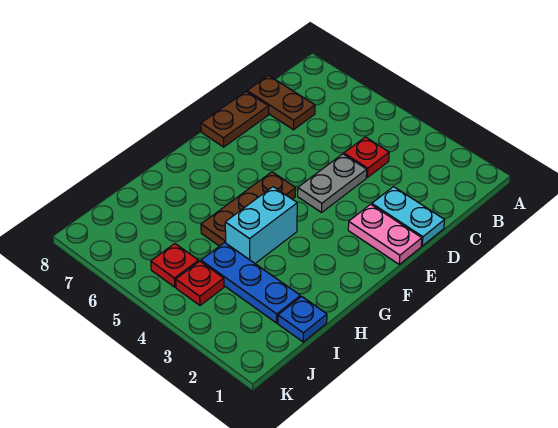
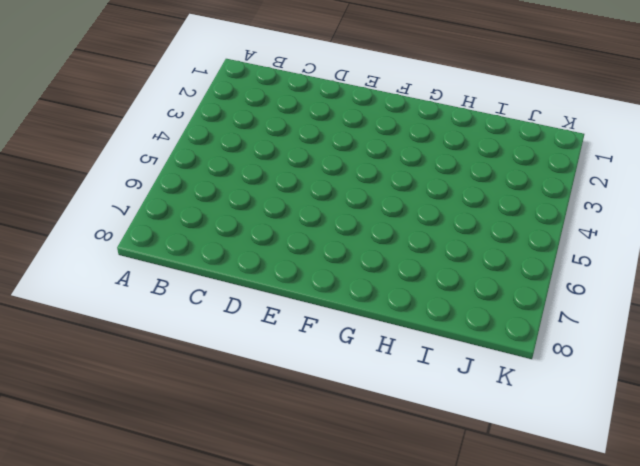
none -> red 1x1 plate [344,137,389,177]
none -> brown 1x2 plate [247,76,315,130]
none -> cyan 1x2 plate [372,187,445,246]

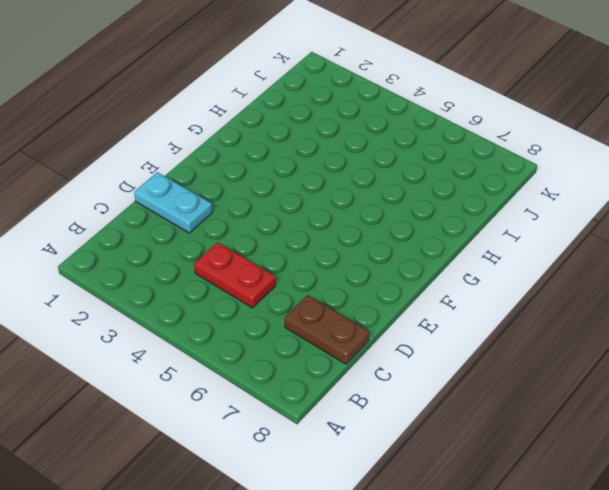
red 1x2 plate [194,242,276,308] -> red 1x1 plate [344,137,389,177]
none -> grey 1x2 plate [298,154,367,212]
none -> brown 1x2 plate [201,92,269,147]
none -> pink 1x2 plate [348,204,422,264]

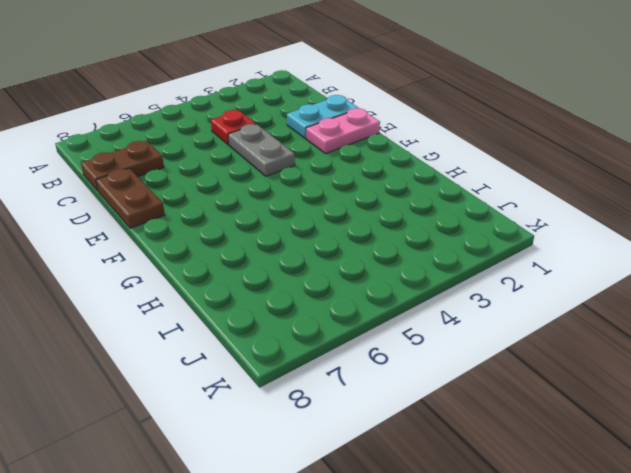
none -> brown 1x3 plate [201,172,296,246]
none -> cyan 1x2 brick [225,187,297,263]
none -> blue 1x1 plate [278,296,327,342]

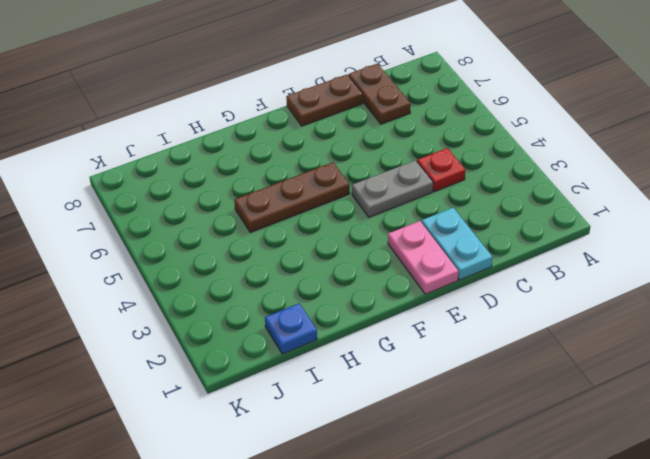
none -> cyan 1x2 brick [225,187,297,263]
none -> blue 1x3 plate [201,242,300,323]
none -> red 1x1 plate [176,261,224,305]

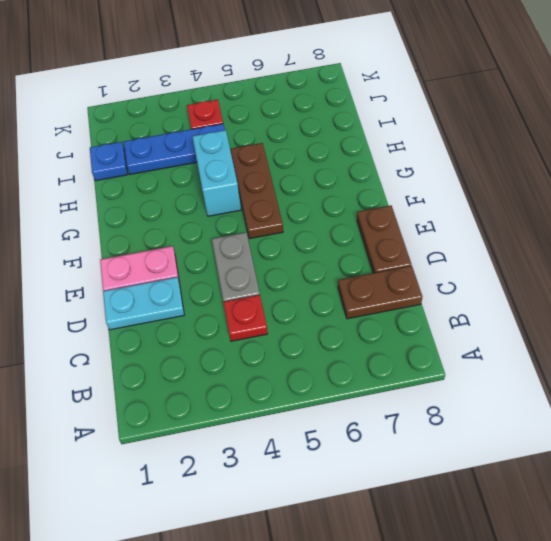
none -> red 1x1 plate [151,244,199,287]

